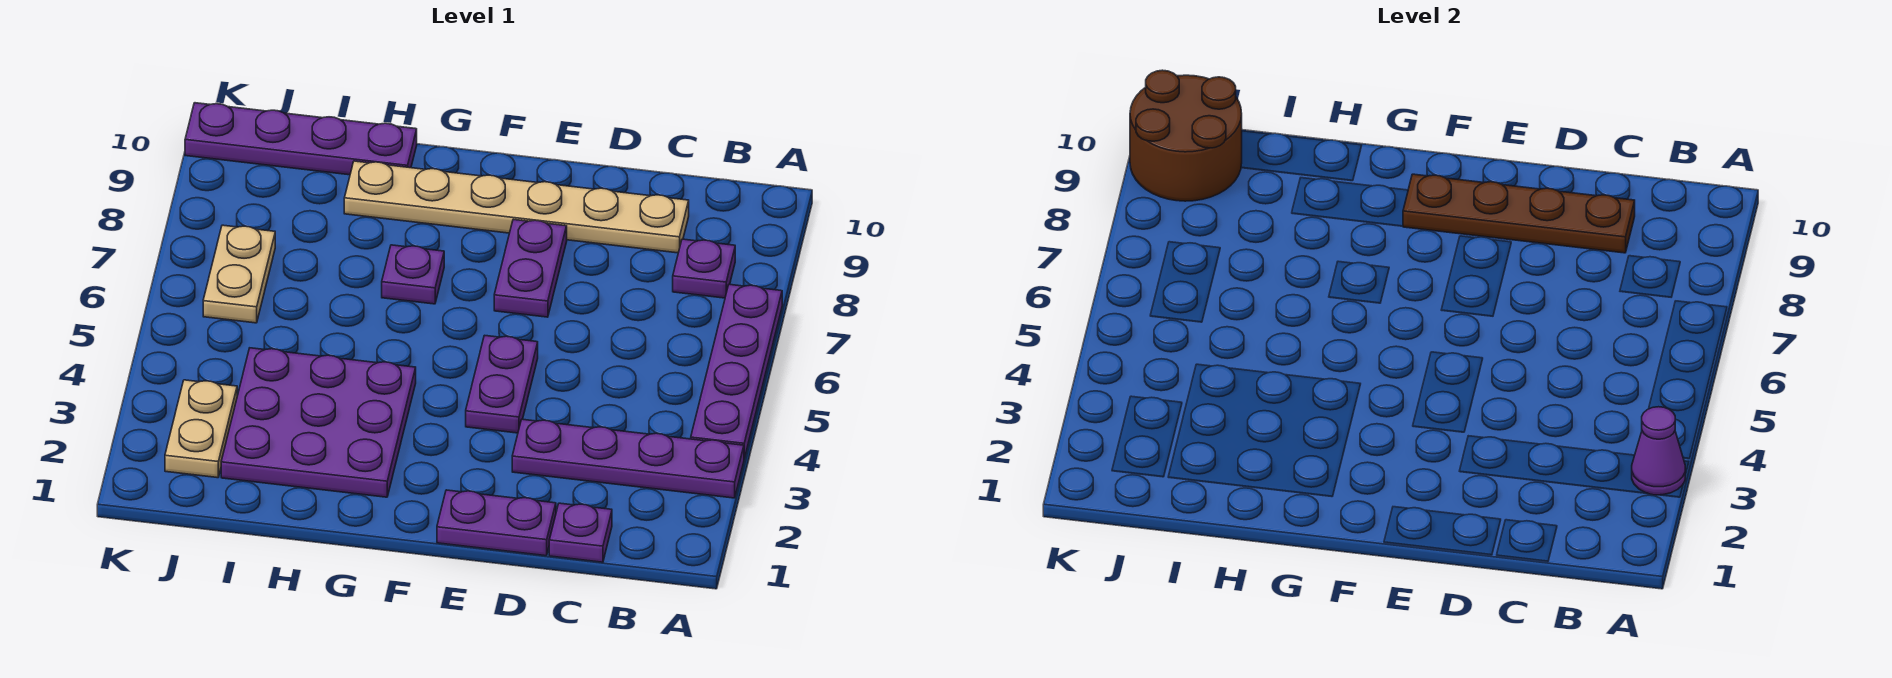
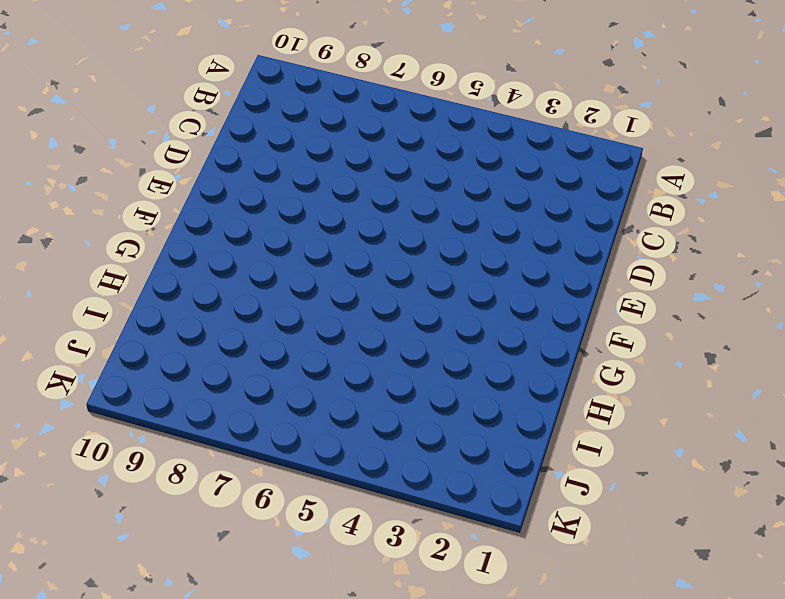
none -> purple 1x4 plate [512,419,744,498]
none -> purple 1x4 plate [691,284,782,459]
none -> purple 1x1 plate [673,239,735,298]

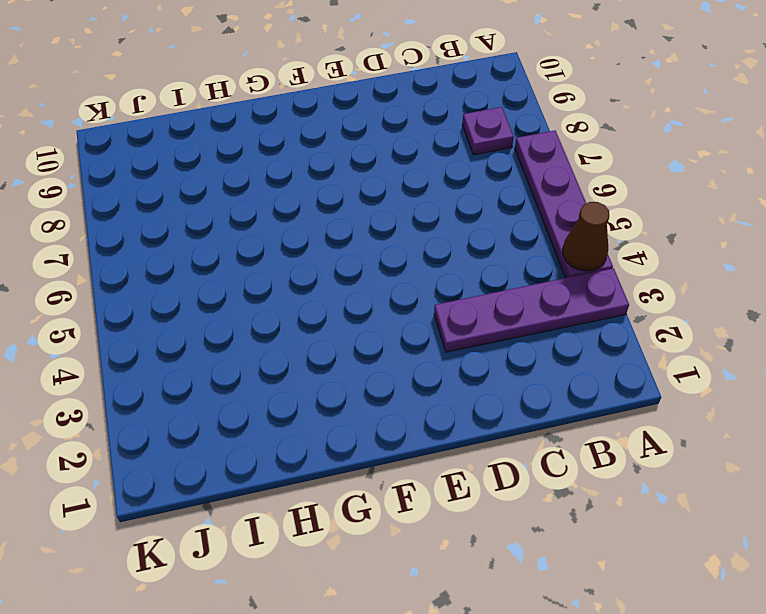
brown 1x1 cone [563,202,609,271] -> none
none -> purple 1x1 plate [549,503,612,562]
none -> tan 1x6 plate [344,161,689,253]
none -> purple 1x2 plate [437,490,556,556]

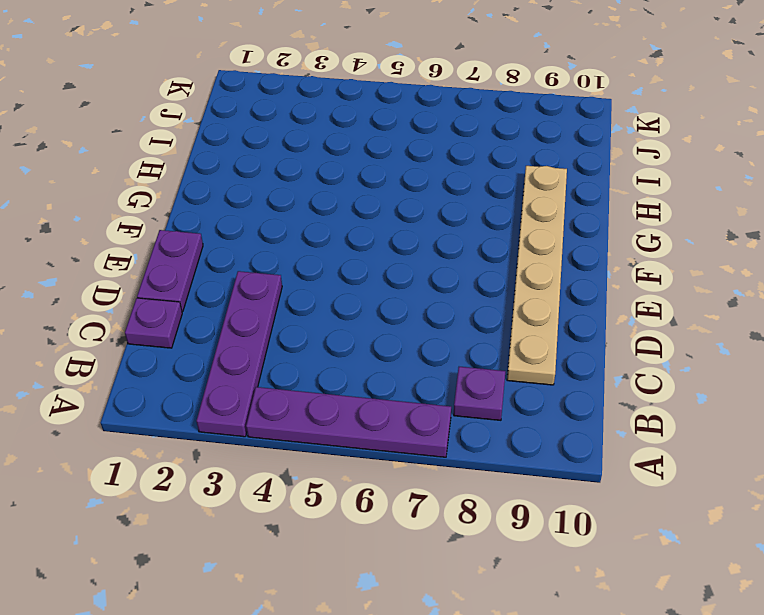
none -> purple 1x2 plate [466,335,538,433]
none -> purple 1x2 plate [494,219,567,317]
none -> purple 3x3 plate [221,348,416,497]

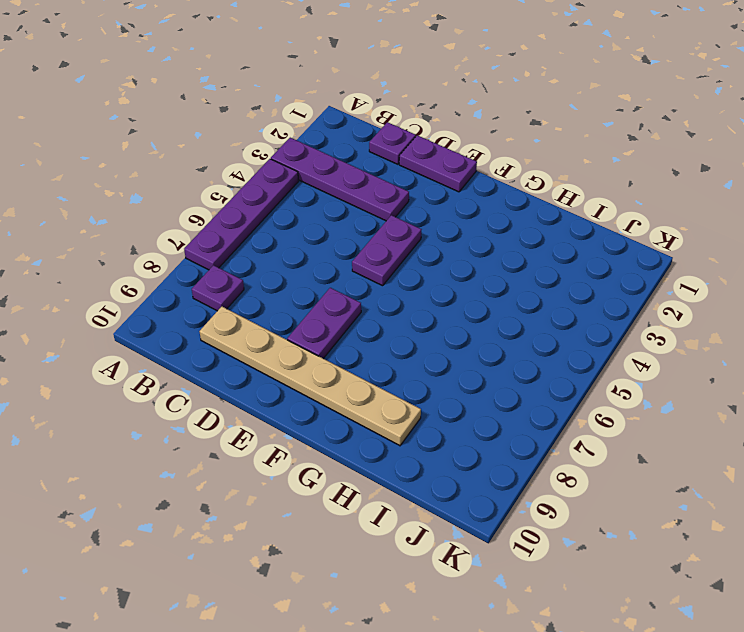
none -> purple 3x3 plate [221,348,416,497]
none -> purple 1x1 plate [382,245,444,304]
none -> purple 1x4 plate [185,103,417,175]

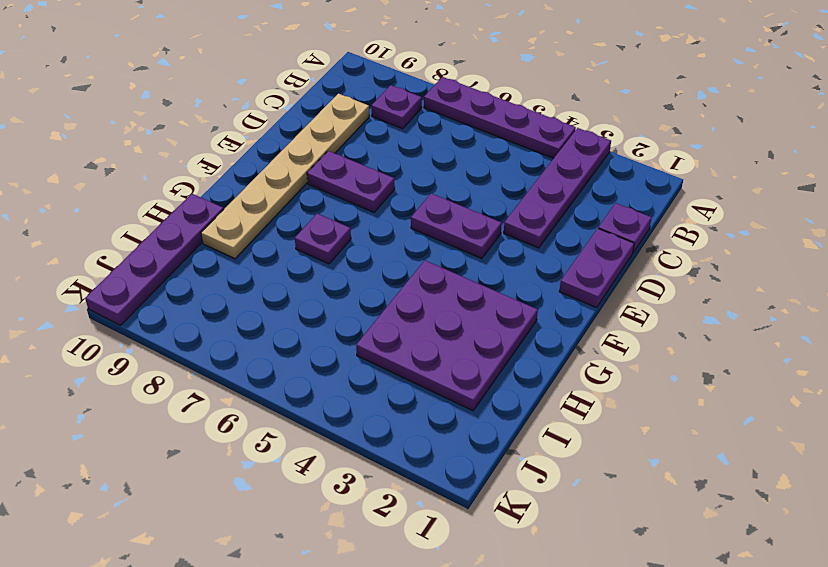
none -> tan 1x2 plate [165,380,237,478]
none -> tan 1x2 plate [203,225,275,323]
none -> purple 1x1 cone [1632,407,1685,495]

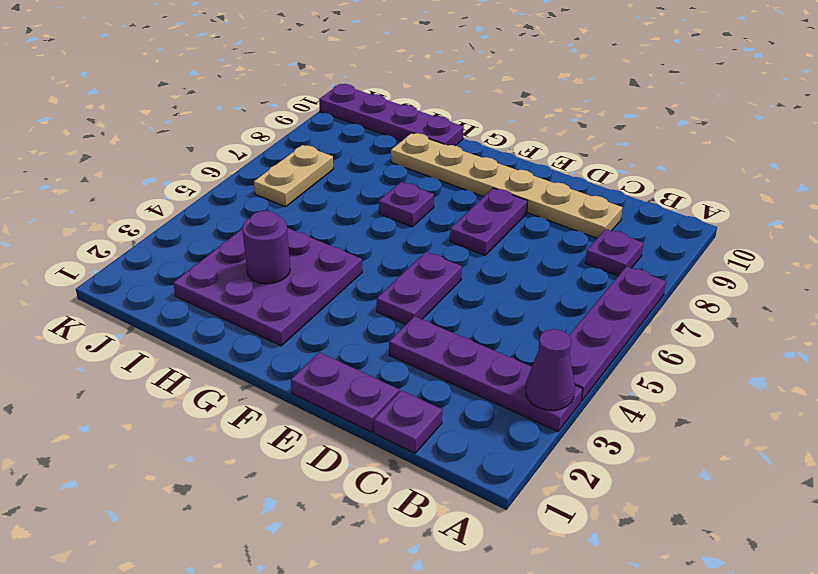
purple 1x1 round brick [242,211,290,284] -> none
none -> tan 1x2 plate [165,380,237,478]
none -> brown 1x4 plate [1403,174,1635,253]
none -> brown 2x2 round brick [1130,70,1242,201]

